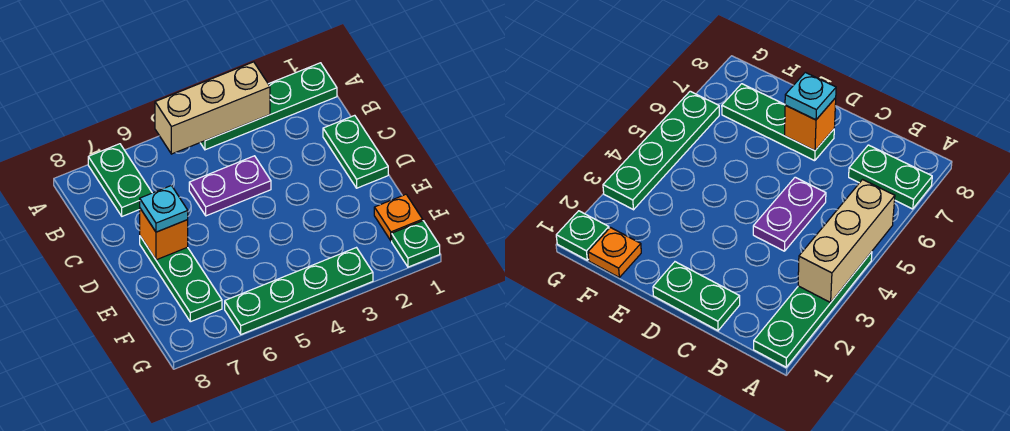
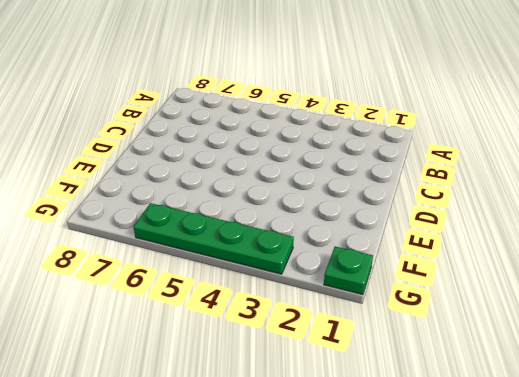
none -> green 1x4 plate [200,63,337,150]
none -> green 1x2 plate [88,144,152,216]

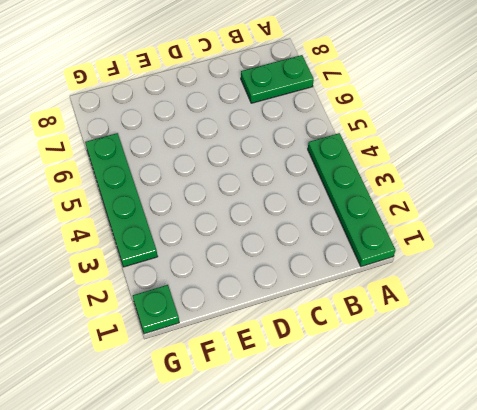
none -> green 1x2 plate [323,115,388,188]
none -> purple 1x2 plate [189,156,271,216]

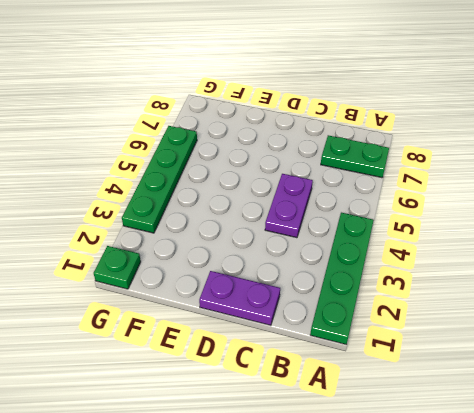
purple 1x2 plate [199,271,280,325] -> green 1x2 plate [323,115,388,188]
none -> green 1x3 plate [140,236,222,322]
none -> orange 1x1 plate [374,194,423,241]

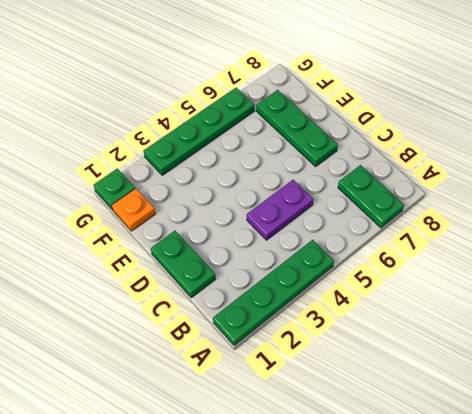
none -> tan 1x3 brick [155,62,270,154]
none -> orange 1x1 brick [140,209,188,260]

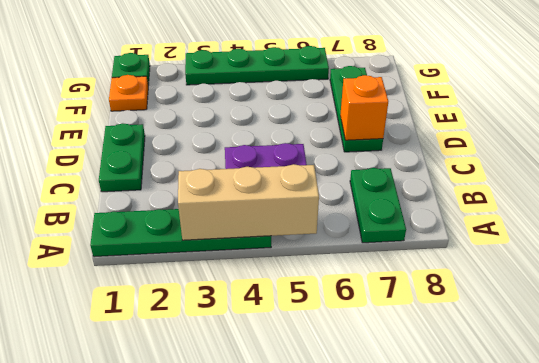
none -> cyan 1x1 plate [140,185,188,232]

